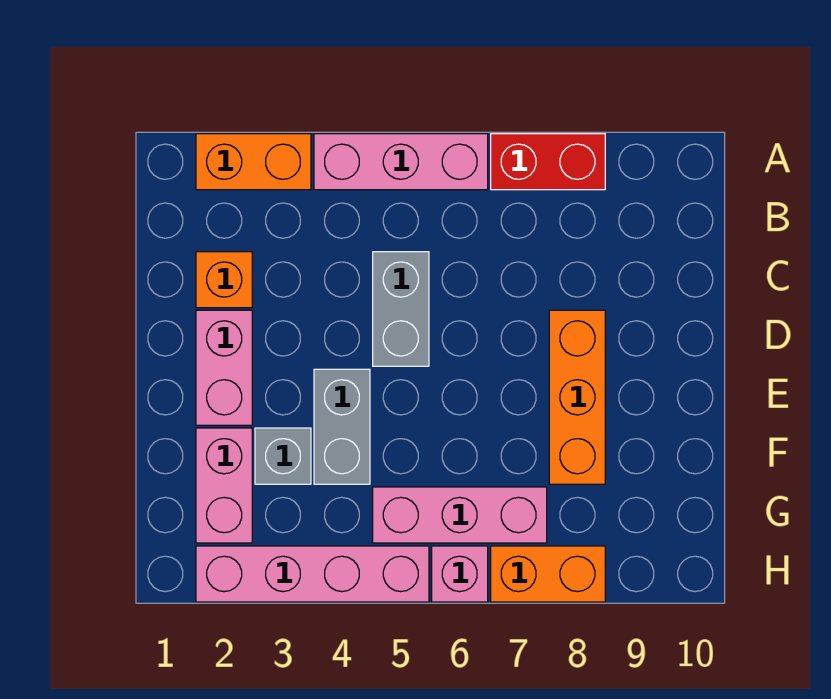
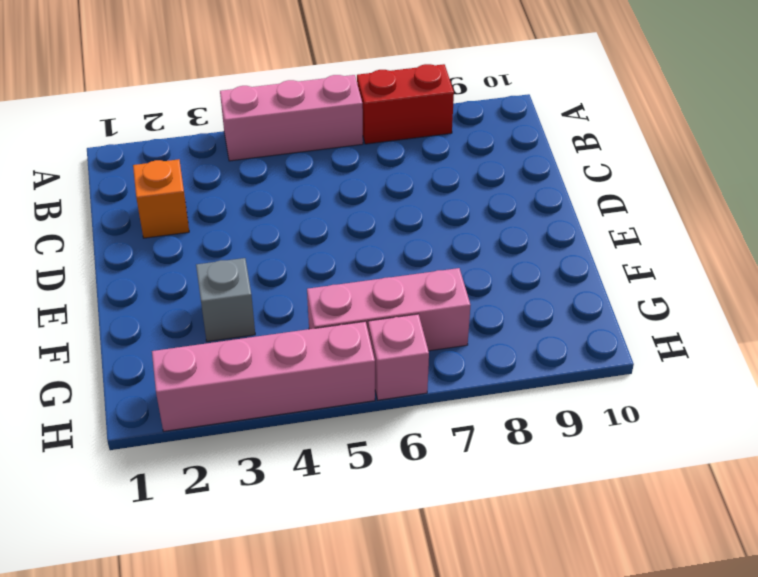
none -> orange 1x2 brick [196,134,311,190]
none -> grey 1x2 brick [373,252,429,366]
none -> pink 1x2 brick [196,310,252,425]

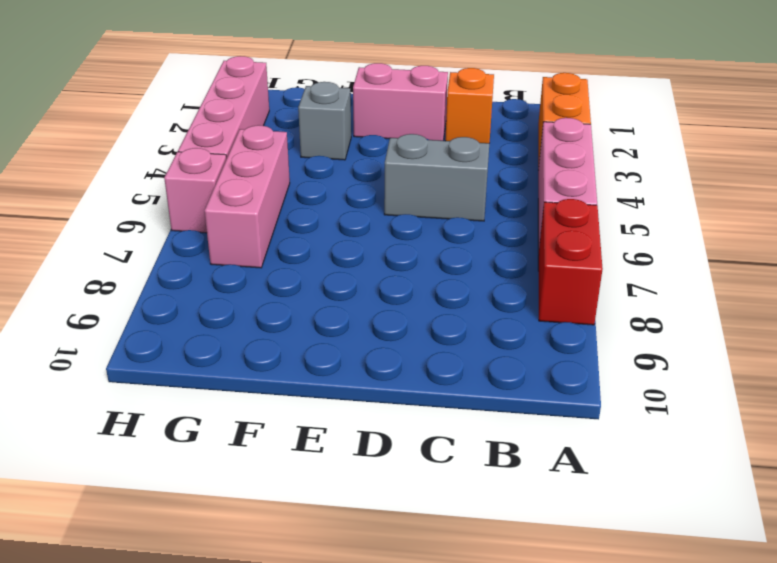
none -> orange 1x3 brick [549,310,605,484]
none -> grey 1x2 brick [314,369,370,484]
none -> pink 1x2 brick [196,428,252,543]

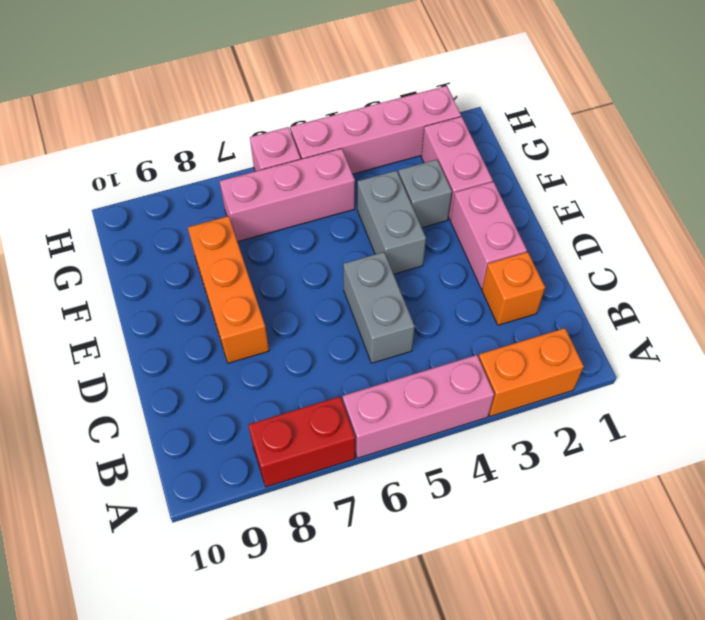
none -> orange 1x2 brick [491,546,605,602]

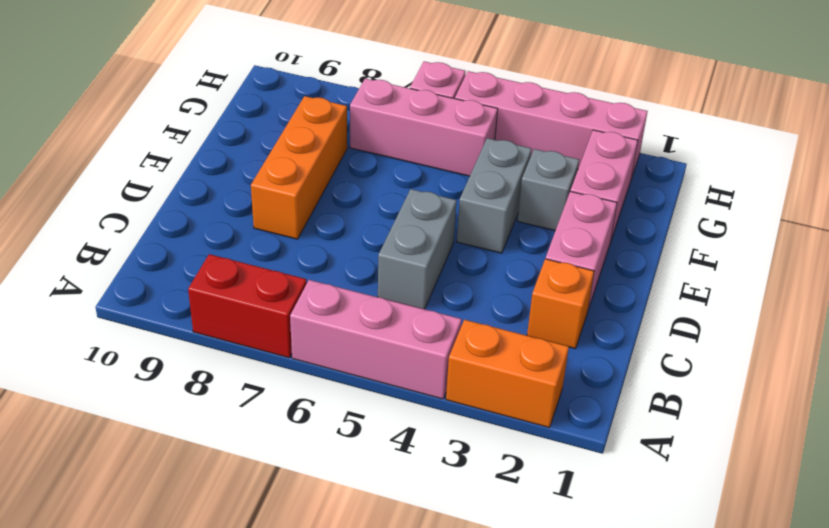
none -> orange 1x2 brick [491,546,605,602]

